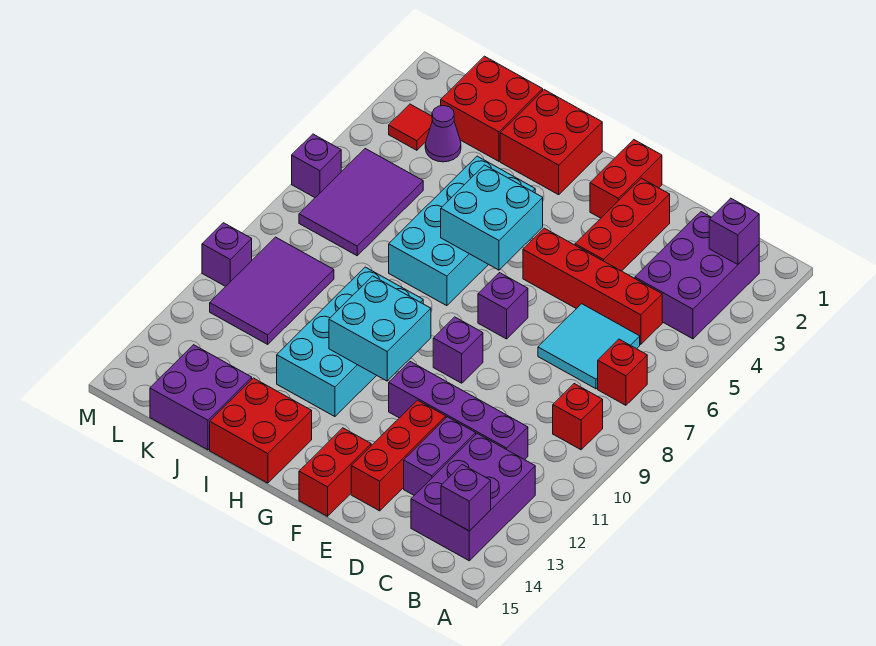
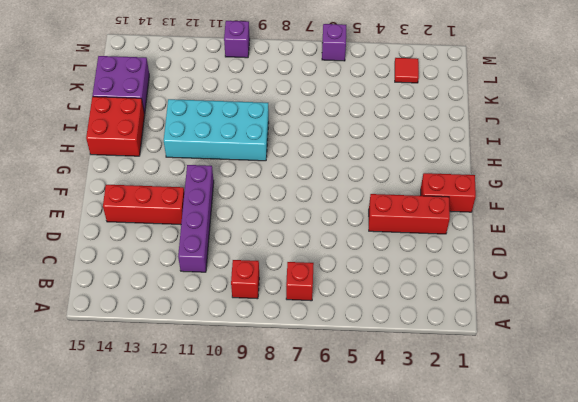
none -> purple 2x3 brick [635,212,759,339]
none -> purple 2x3 brick [411,434,535,561]
none -> red 1x4 brick [523,228,662,344]
none -> cyan 2x2 tile [538,304,640,389]

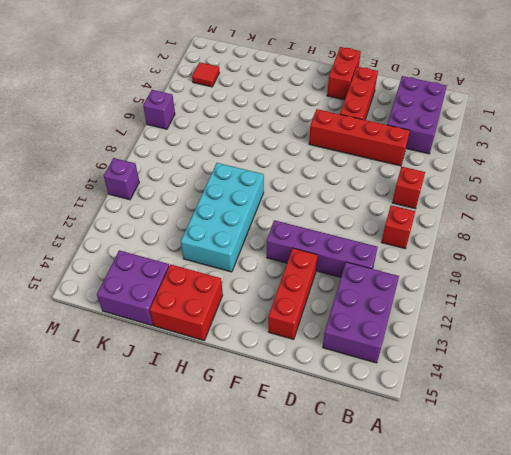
none -> cyan 2x2 tile [538,304,640,389]
none -> purple 1x2 brick [404,417,476,495]
none -> purple 1x1 brick [478,273,528,339]
none -> purple 1x1 brick [433,317,483,383]

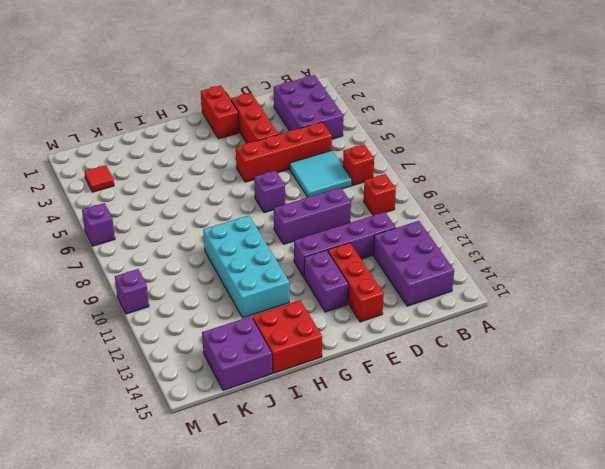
purple 1x3 brick [274,188,351,244] -> purple 1x1 brick [433,317,483,383]
purple 1x2 brick [304,250,348,312] -> purple 1x2 brick moved to [404,417,476,495]
none -> red 1x2 brick [299,428,371,516]
none -> red 2x2 brick [500,90,602,195]
none -> cyan 2x4 brick [389,156,535,306]
none -> red 2x2 brick [441,56,543,161]

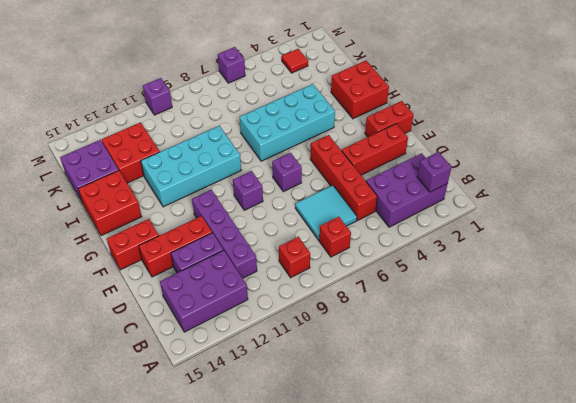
red 2x2 brick [102,122,160,183] -> red 2x2 brick moved to [441,56,543,161]
none -> purple 1x1 cone [425,106,461,162]
none -> purple 2x3 tile [299,149,423,256]
none -> purple 2x3 tile [210,237,334,344]
none -> purple 1x1 brick [441,465,491,531]

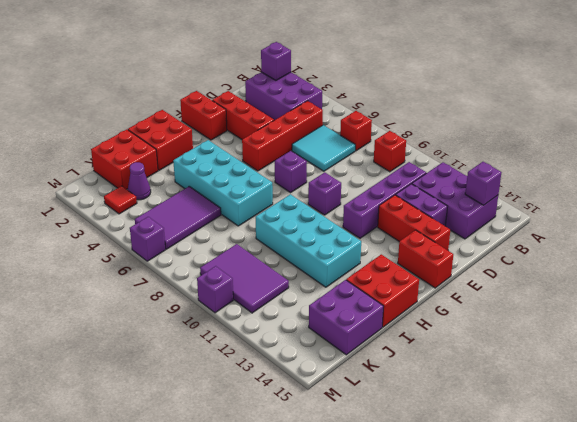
purple 2x3 tile [135,186,221,249] -> purple 2x3 tile turned to [299,149,423,256]
none -> cyan 2x2 brick [441,165,543,270]
none -> cyan 2x2 brick [329,276,431,381]

